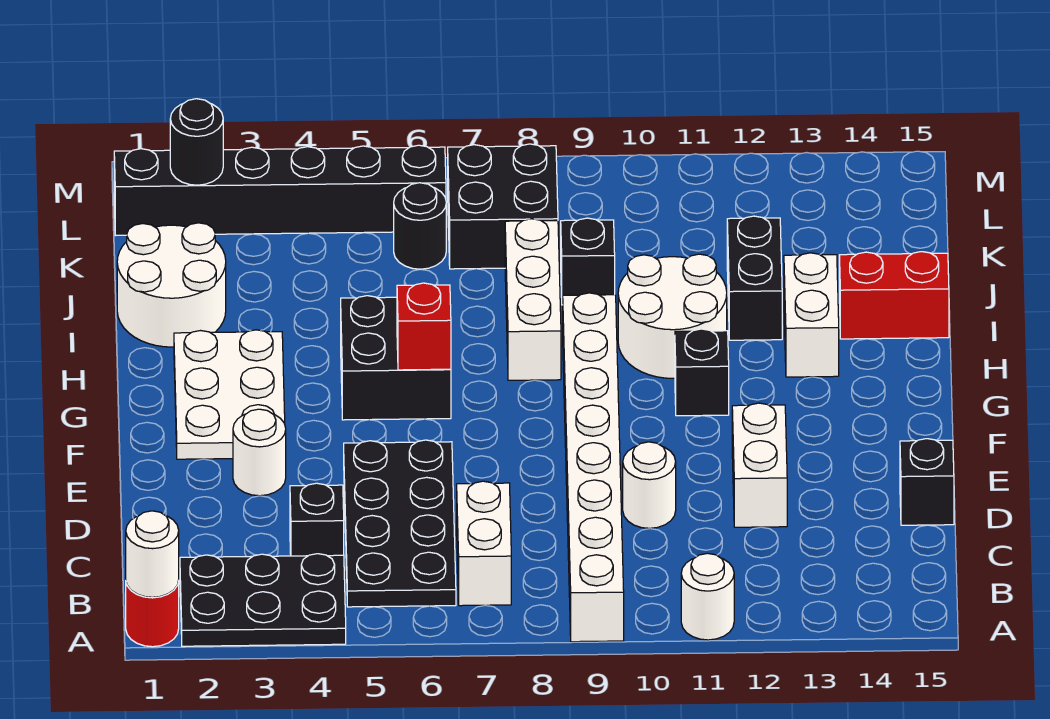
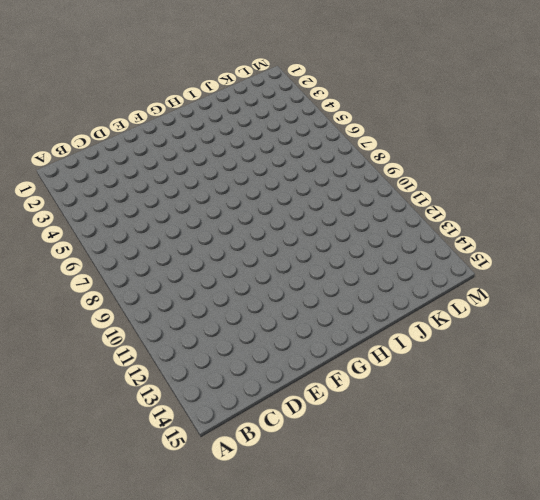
none -> red 1x1 round brick [126,581,179,647]
none -> black 2x3 plate [180,554,346,646]
none -> white 1x8 brick [563,293,624,642]

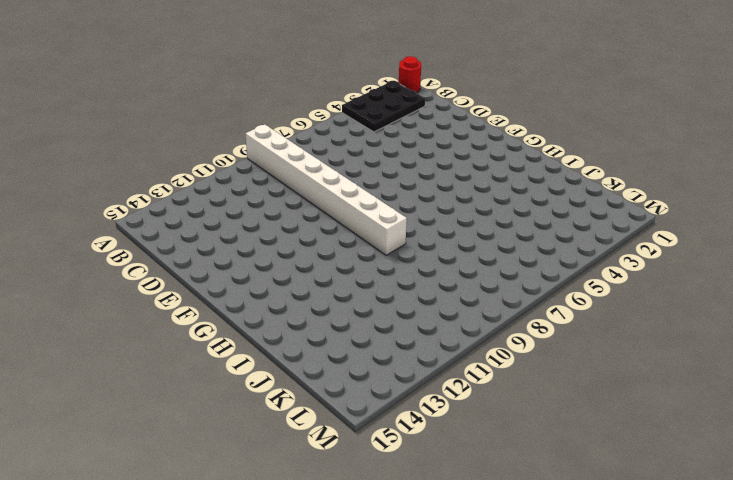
none -> white 1x1 round brick [681,553,734,640]
none -> black 2x4 plate [344,440,456,607]
none -> white 1x2 brick [457,481,511,606]

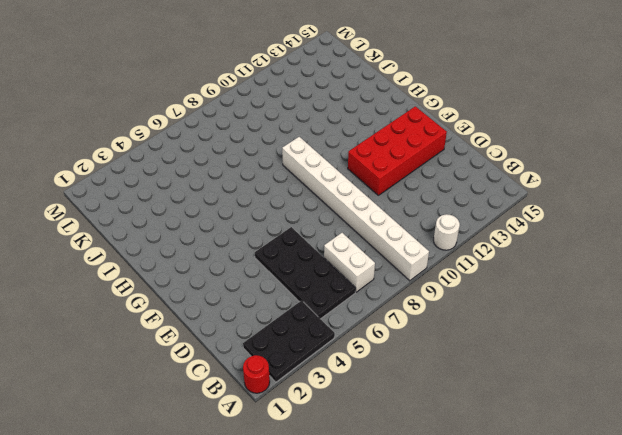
red 2x4 brick [348,106,447,195] -> white 1x2 brick [732,403,787,527]
none -> black 1x1 brick [290,483,344,556]
none -> white 1x1 round brick [623,442,676,528]
none -> black 1x1 brick [900,439,954,525]

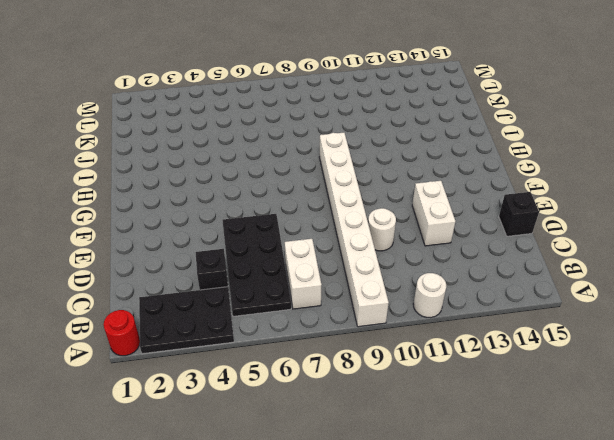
none -> white 1x1 round brick [233,409,286,496]
none -> white 2x3 plate [174,330,285,459]
none -> black 2x2 brick [341,296,451,420]

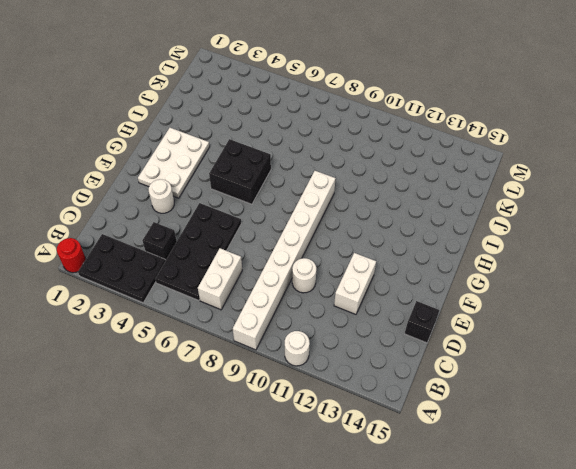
none -> black 1x1 brick [675,329,729,416]
none -> white 1x3 brick [505,219,561,380]
none -> white 2x2 round brick [618,254,727,378]

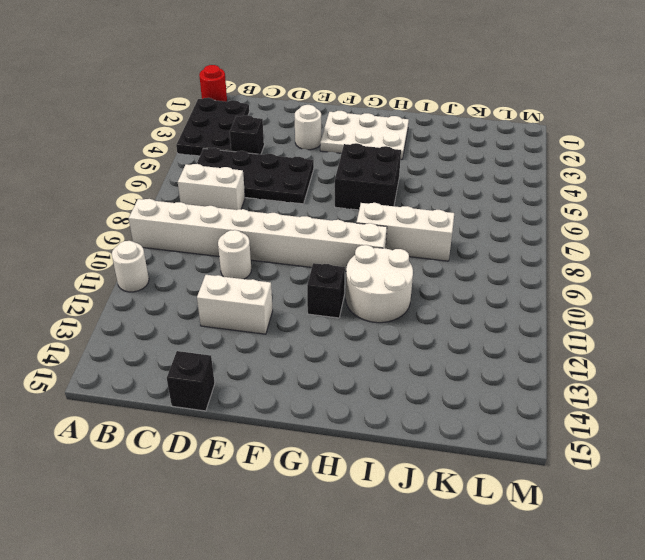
none -> white 1x2 brick [784,253,839,377]
none -> white 2x2 round brick [117,223,226,347]
none -> black 1x2 brick [727,216,782,340]

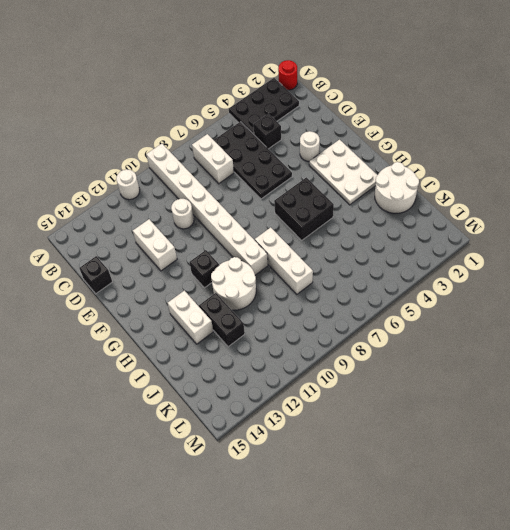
none -> red 1x2 brick [839,252,949,339]
none -> black 1x1 brick [561,218,615,305]
none -> black 1x1 round brick [394,183,446,269]

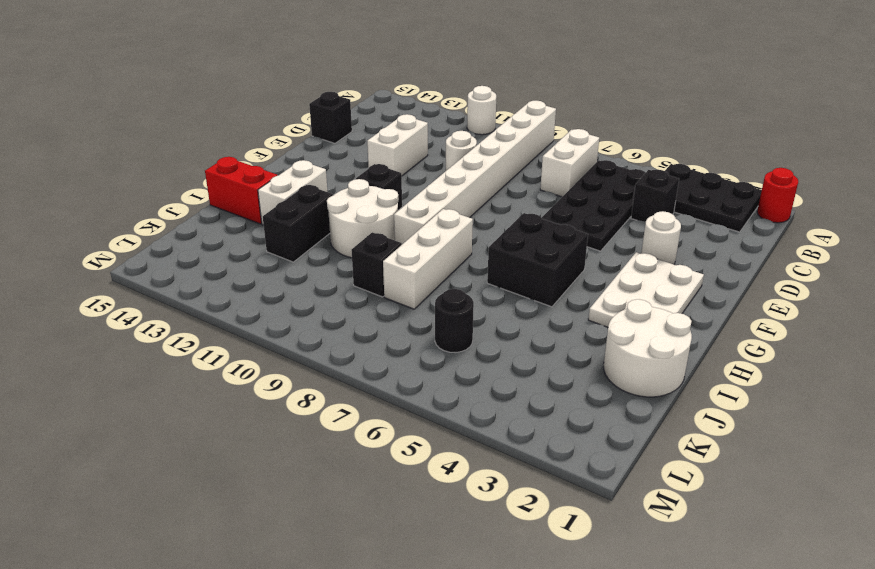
none -> black 2x2 brick [448,144,558,269]
none -> black 1x6 brick [114,145,446,235]
none -> white 1x1 round brick [126,511,179,597]

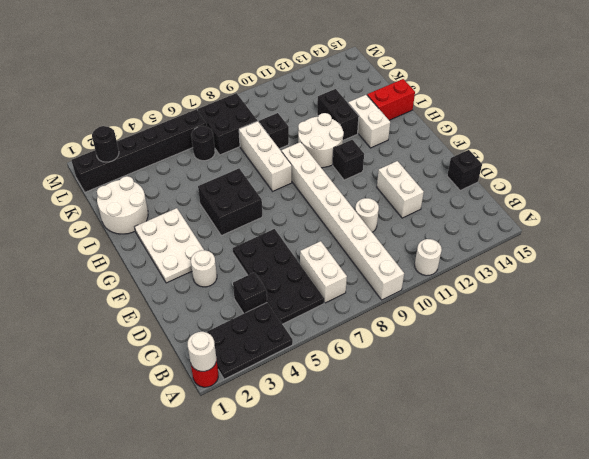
none -> red 1x1 brick [397,283,451,370]

